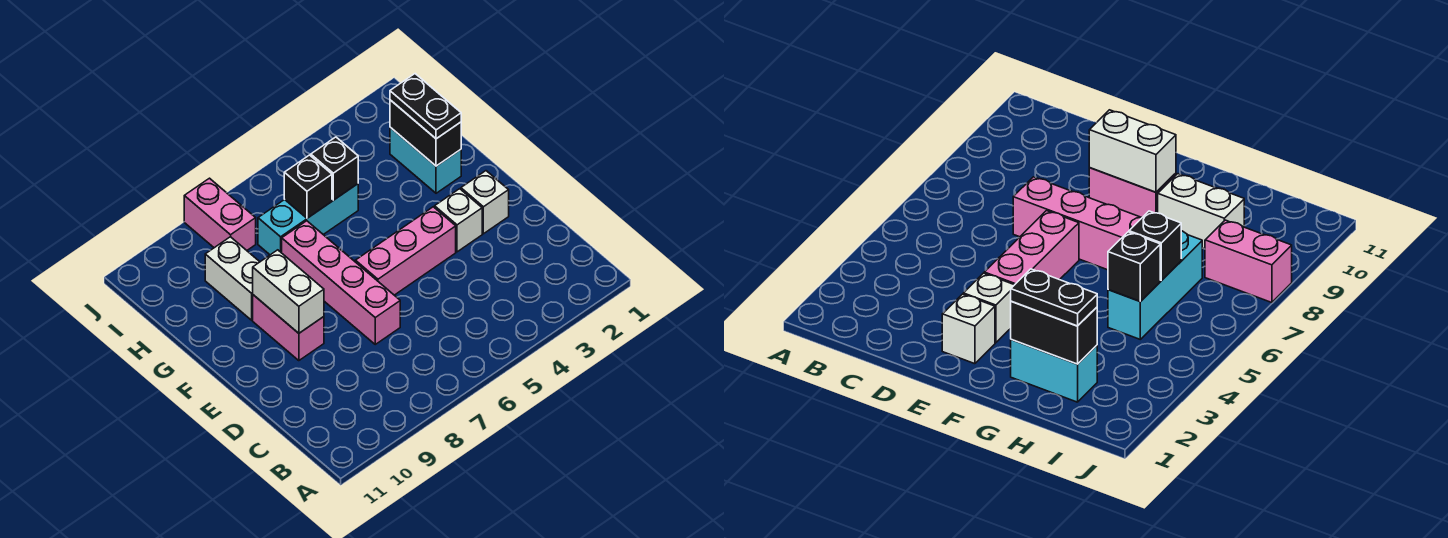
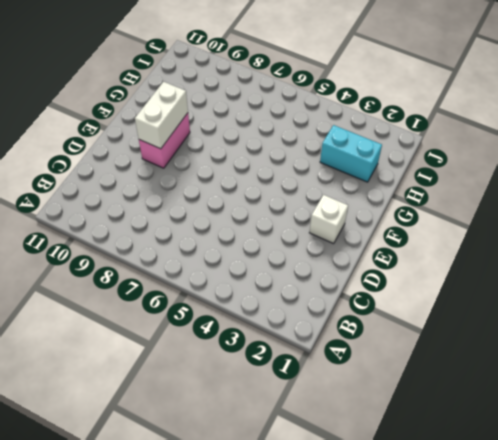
cyan 1x2 brick [320,125,382,182] -> cyan 1x2 brick turned to [390,127,461,193]
none -> pink 1x4 brick [282,221,400,344]
none -> white 1x1 brick [435,189,482,252]
none -> pink 1x3 brick [355,207,456,295]

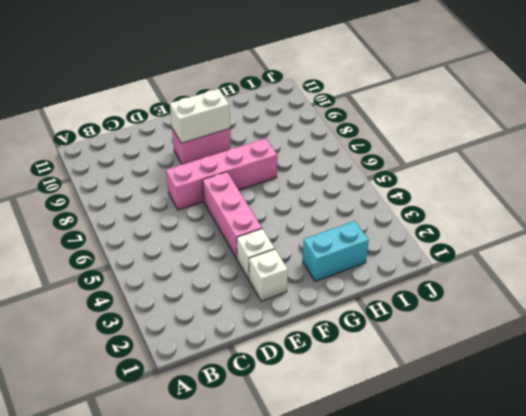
none -> white 1x2 brick [205,237,259,320]
none -> cyan 1x3 brick [258,184,358,255]
none -> pink 1x2 brick [184,178,256,250]

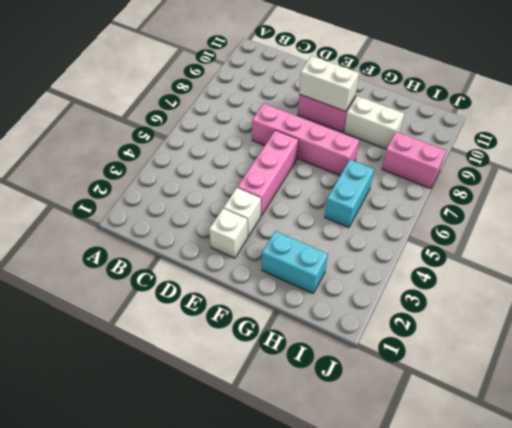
cyan 1x2 brick [325,160,374,228] -> cyan 1x3 brick [258,184,358,255]
none -> black 1x2 brick [390,100,461,166]
none -> black 1x1 brick [311,137,358,200]
none -> black 1x1 brick [284,155,332,218]

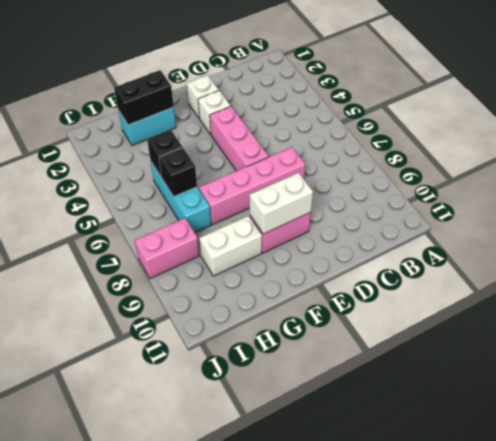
none -> black 1x2 plate [390,74,461,139]

